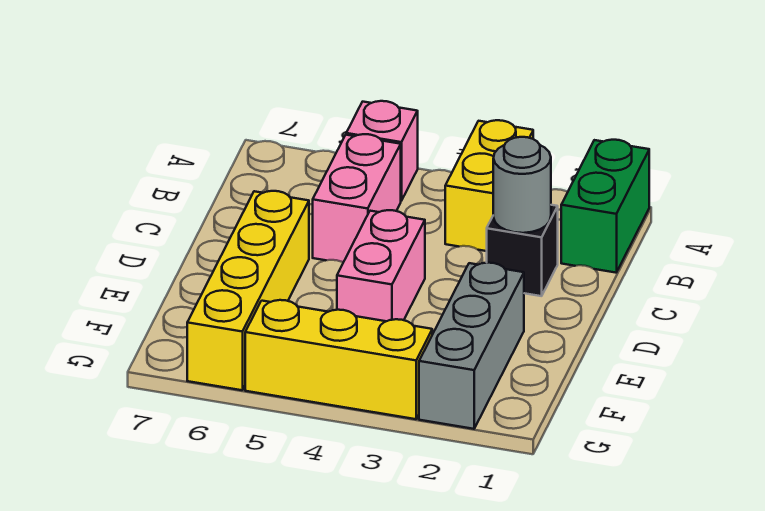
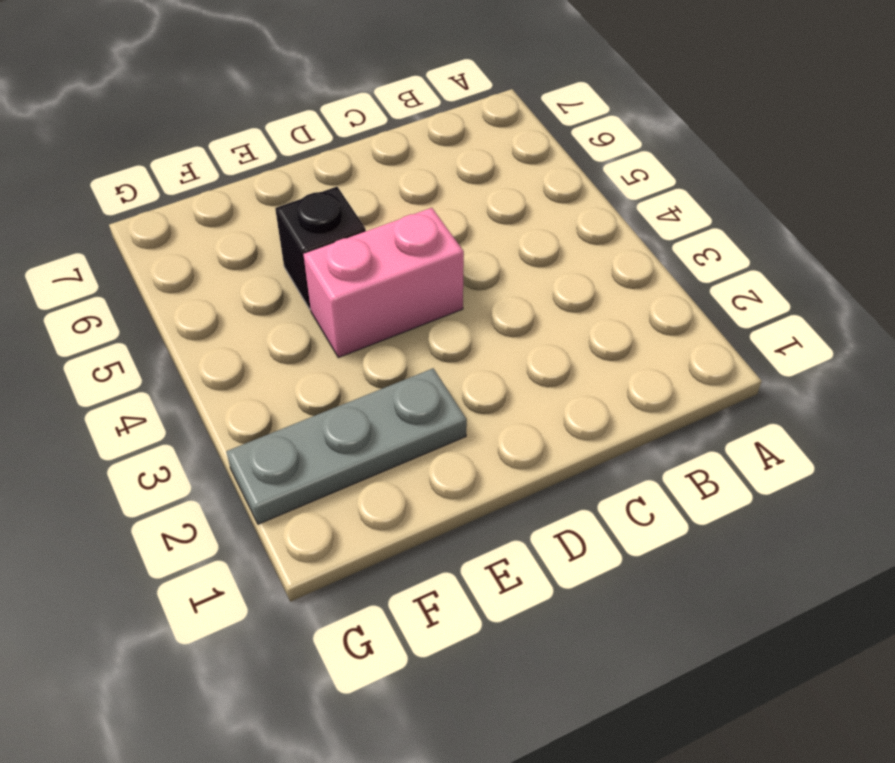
grey 1x3 plate [226,368,467,524] -> grey 1x3 brick [419,263,524,429]
black 1x1 brick [275,187,366,309] -> black 1x1 brick moved to [487,205,558,296]
none -> green 1x2 brick [561,140,649,273]
none -> yellow 1x2 brick [445,120,533,251]

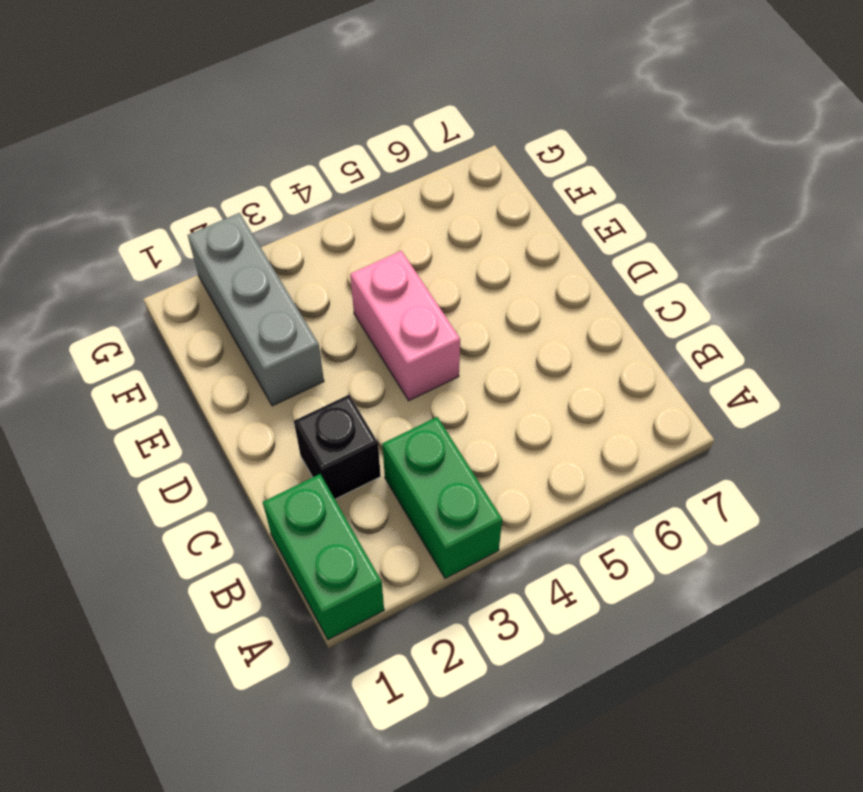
green 1x2 brick [382,417,502,578] -> yellow 1x2 brick [445,120,533,251]
none -> pink 1x1 brick [346,101,418,201]
none -> pink 1x2 brick [313,134,401,262]

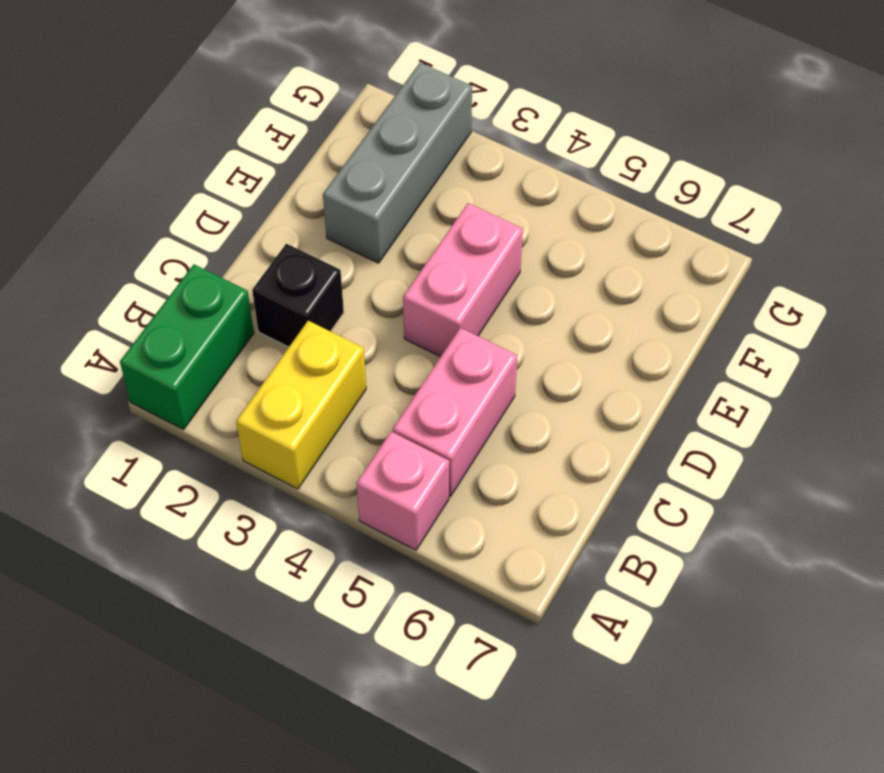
none -> yellow 1x4 brick [187,191,309,390]
none -> yellow 1x3 brick [245,300,432,419]

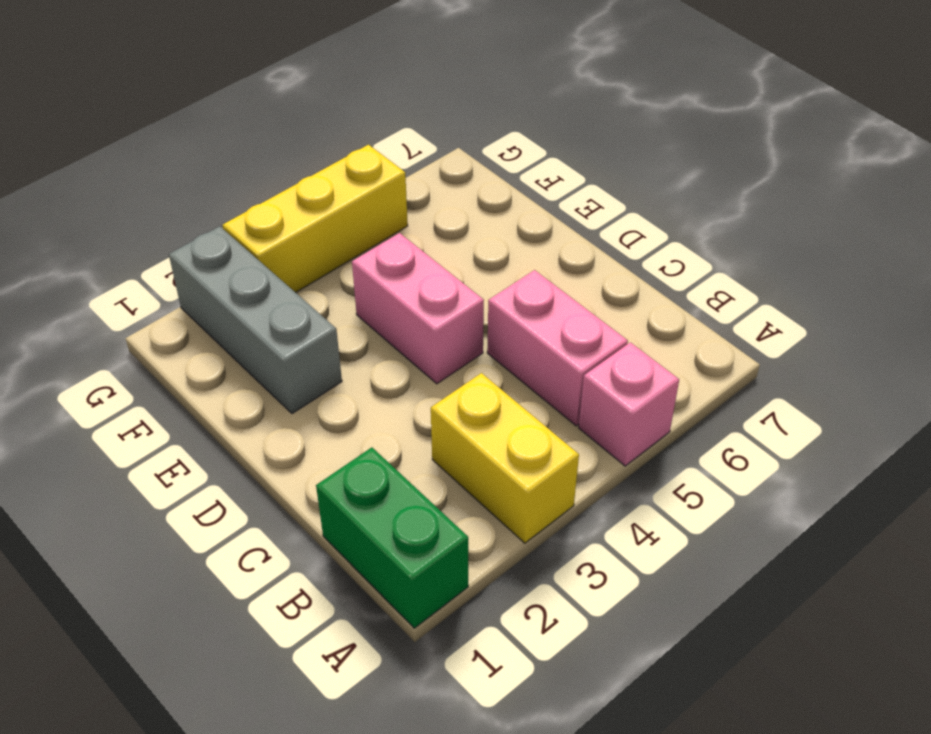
none -> black 1x1 brick [487,205,558,296]
none -> yellow 1x4 brick [187,191,309,390]

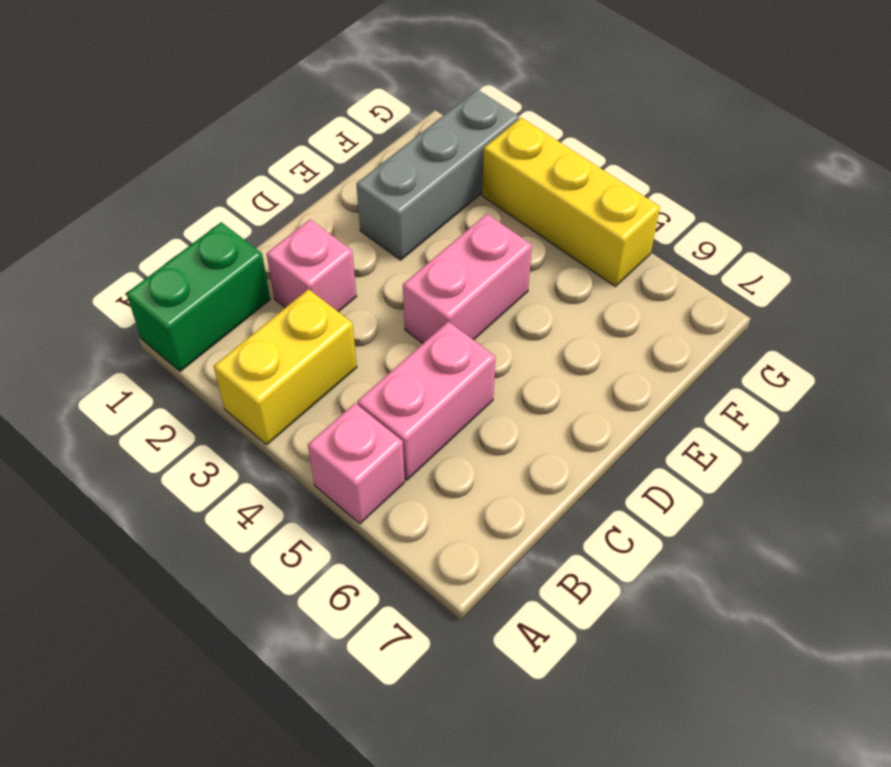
pink 1x1 brick [267,220,357,312] -> black 1x1 brick [487,205,558,296]
none -> yellow 1x4 brick [187,191,309,390]
none -> grey 1x1 round brick [493,137,551,233]

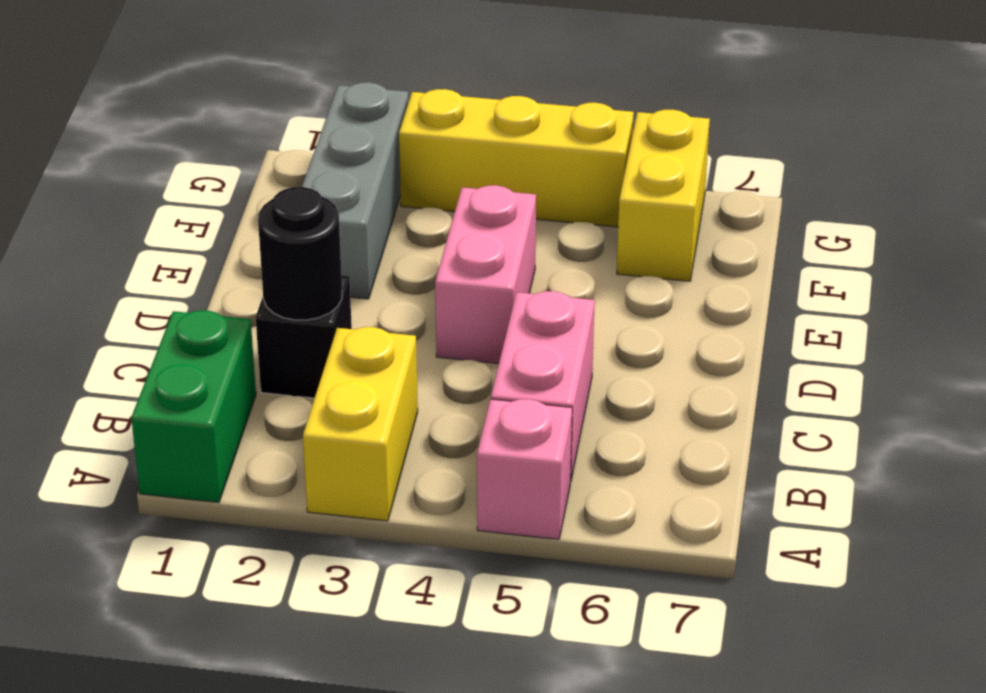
black 1x1 round brick [258,187,342,320] -> grey 1x1 round brick [493,137,551,233]
yellow 1x2 brick [617,110,710,281] -> yellow 1x4 brick [187,191,309,390]

